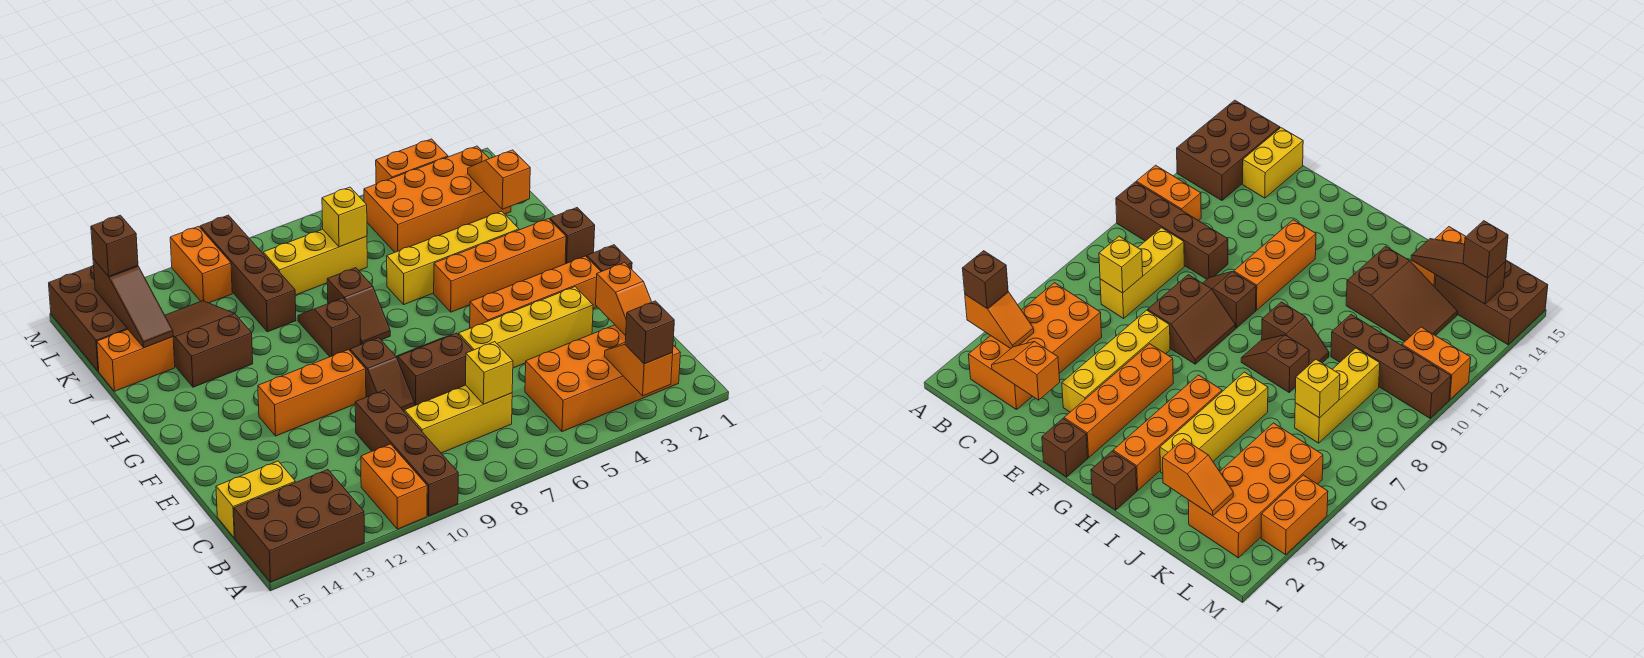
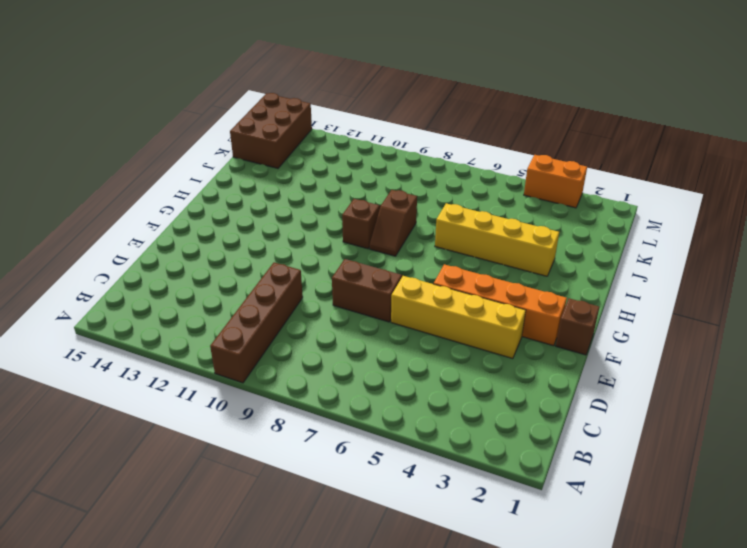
none -> orange 1x2 brick [361,444,427,529]
none -> brown 2x3 brick [234,470,364,582]
none -> orange 2x4 brick [525,325,680,432]
none -> yellow 1x3 brick [404,385,512,453]

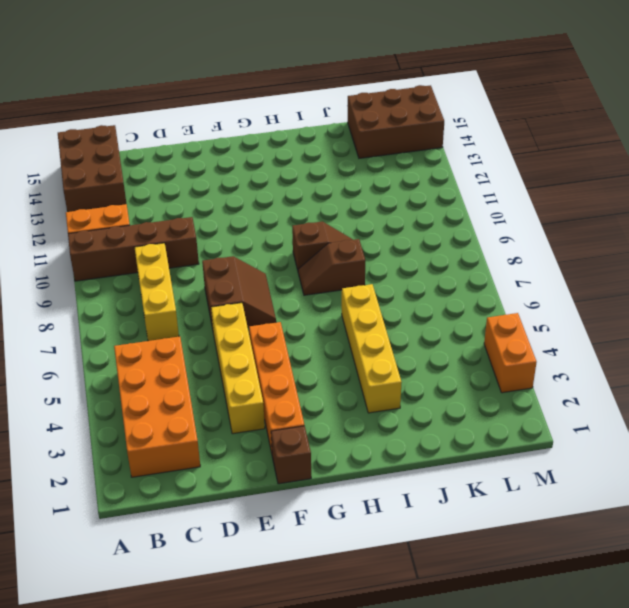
none -> yellow 1x2 brick [216,461,295,538]
none -> brown 1x2 slope [350,338,414,411]
none -> orange 1x3 brick [258,350,366,436]
none -> brown 1x1 brick [550,208,595,264]

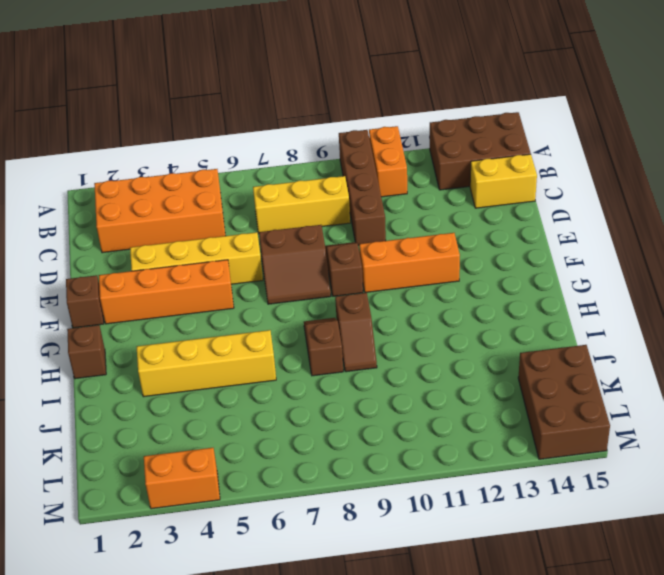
none -> orange 1x4 brick [434,219,566,312]
none -> brown 2x3 slope [165,301,253,387]
none -> brown 1x4 brick [200,215,296,332]
none -> orange 1x2 brick [97,329,175,391]

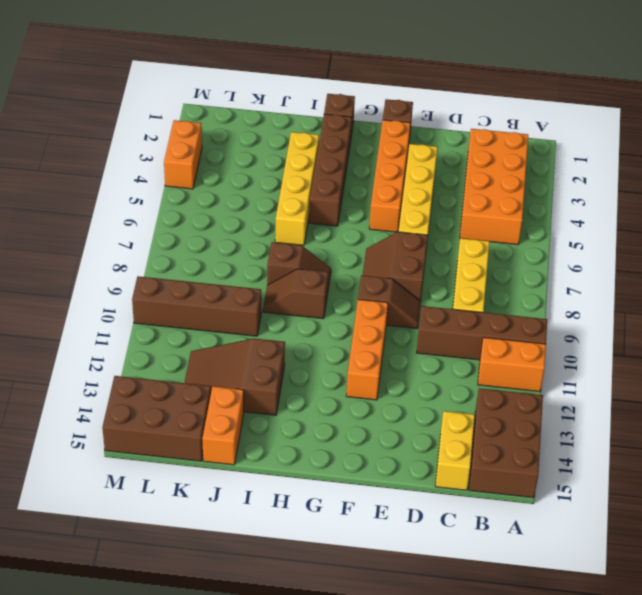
brown 1x4 brick [309,114,352,226] -> orange 1x4 brick [434,219,566,312]
none -> orange 2x4 brick [364,146,511,252]
none -> yellow 1x3 brick [263,229,367,295]
none -> orange 1x2 brick [170,226,232,303]
none -> orange 1x2 slope [604,343,673,396]

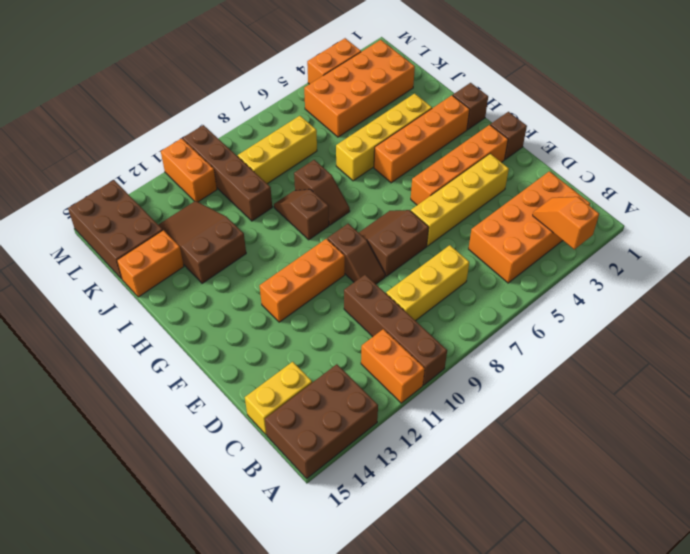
none -> orange 1x2 slope [596,263,651,336]
none -> yellow 1x1 brick [466,342,513,404]
none -> orange 1x2 slope [468,150,530,209]
none -> brown 1x3 slope [93,259,173,348]

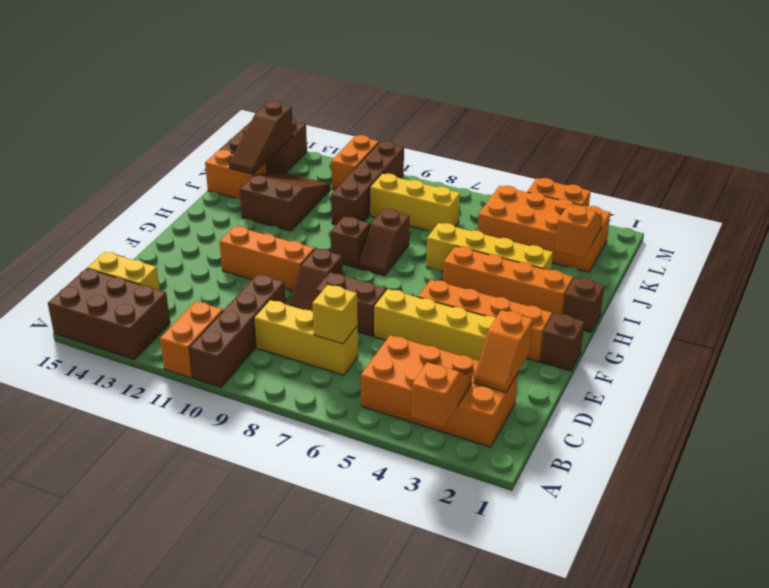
none -> yellow 1x1 brick [322,187,367,247]
none -> brown 1x1 brick [625,301,674,364]
none -> brown 1x1 brick [91,215,138,276]

